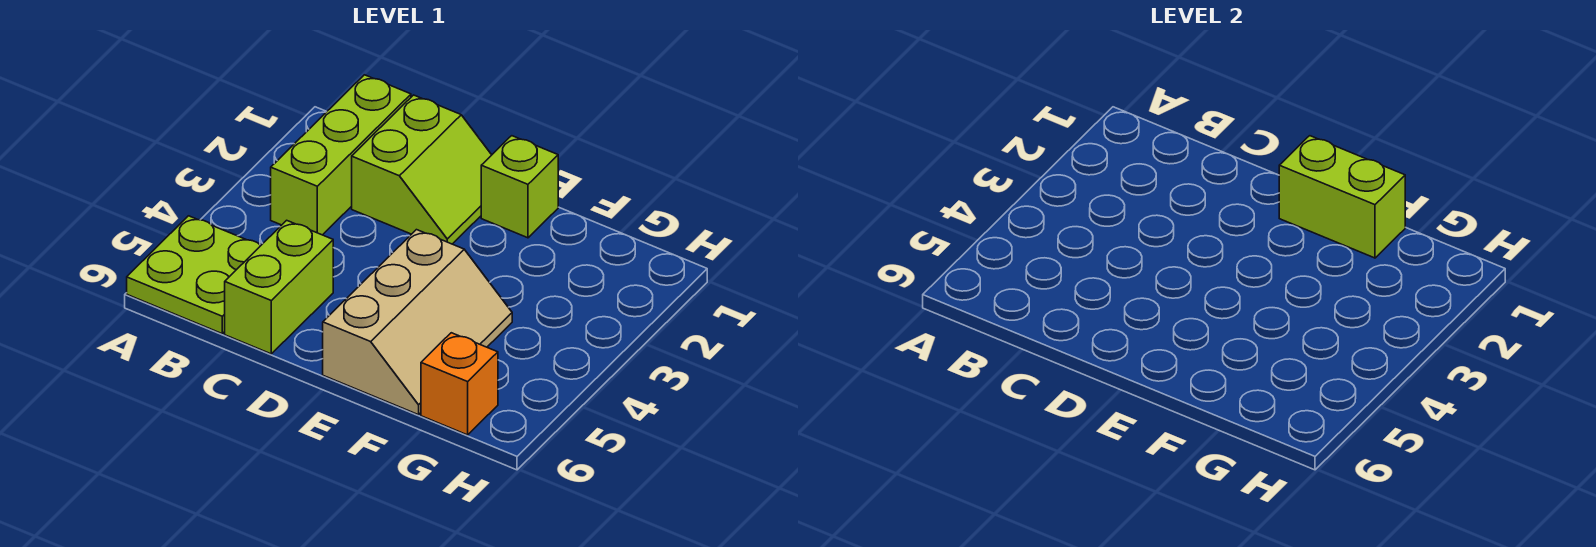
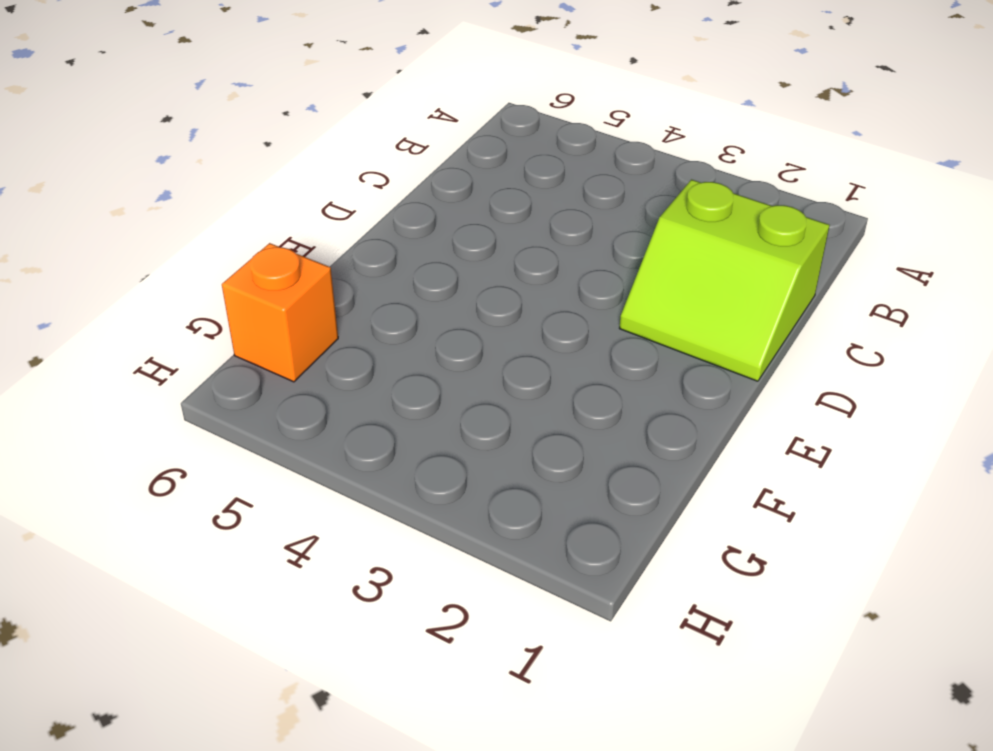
none -> lime 2x2 plate [127,216,261,334]
none -> lime 1x3 brick [271,75,411,235]

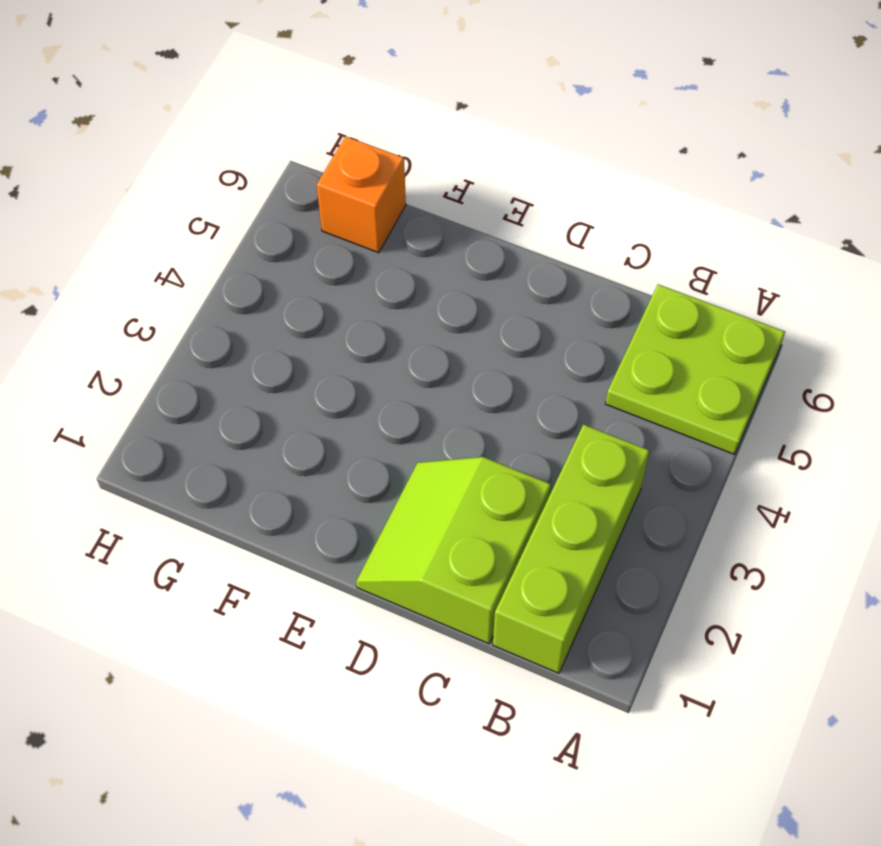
none -> lime 1x2 brick [225,220,333,354]
none -> lime 1x1 brick [481,136,558,238]

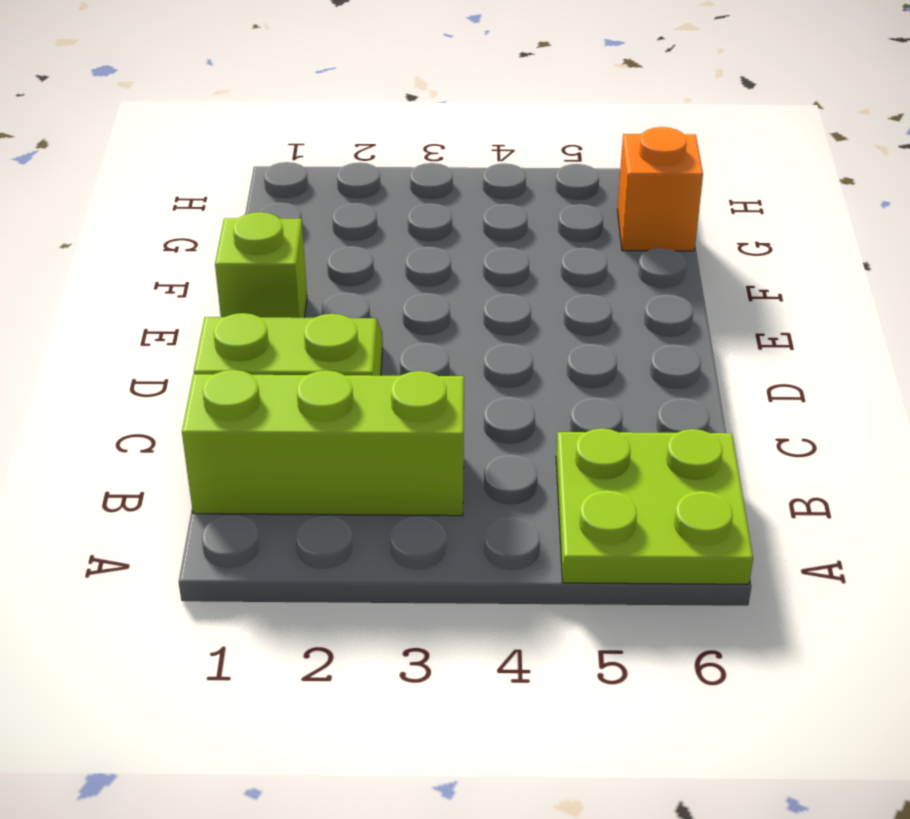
none -> lime 1x2 brick [225,220,333,354]
none -> tan 2x3 slope [323,230,512,415]

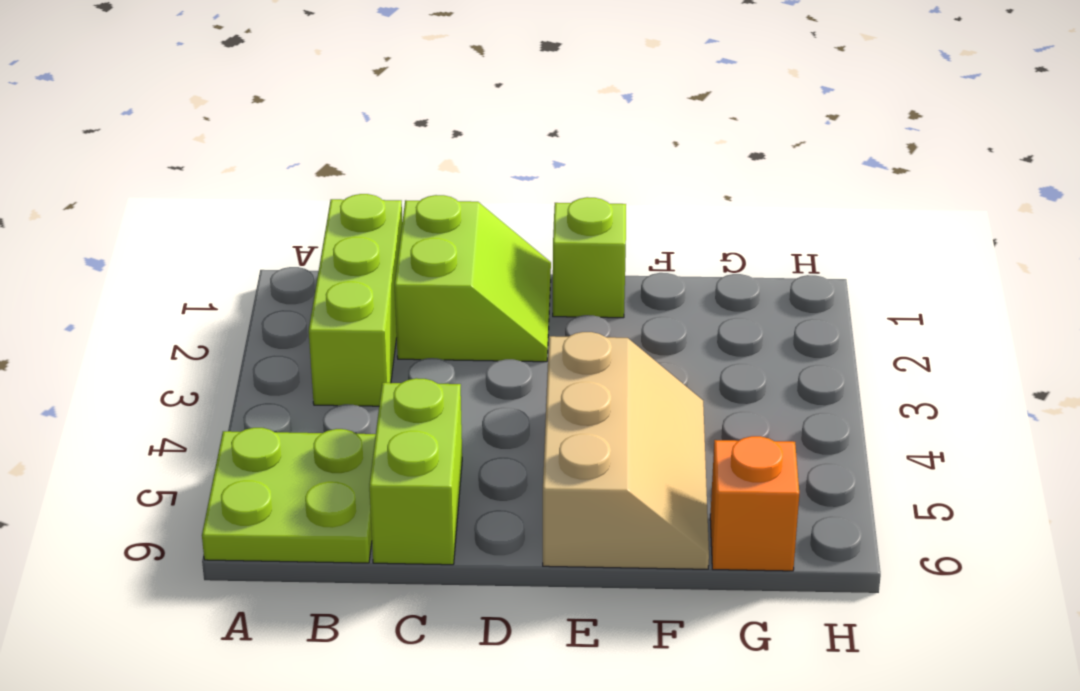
none -> lime 1x2 brick [1279,136,1405,258]

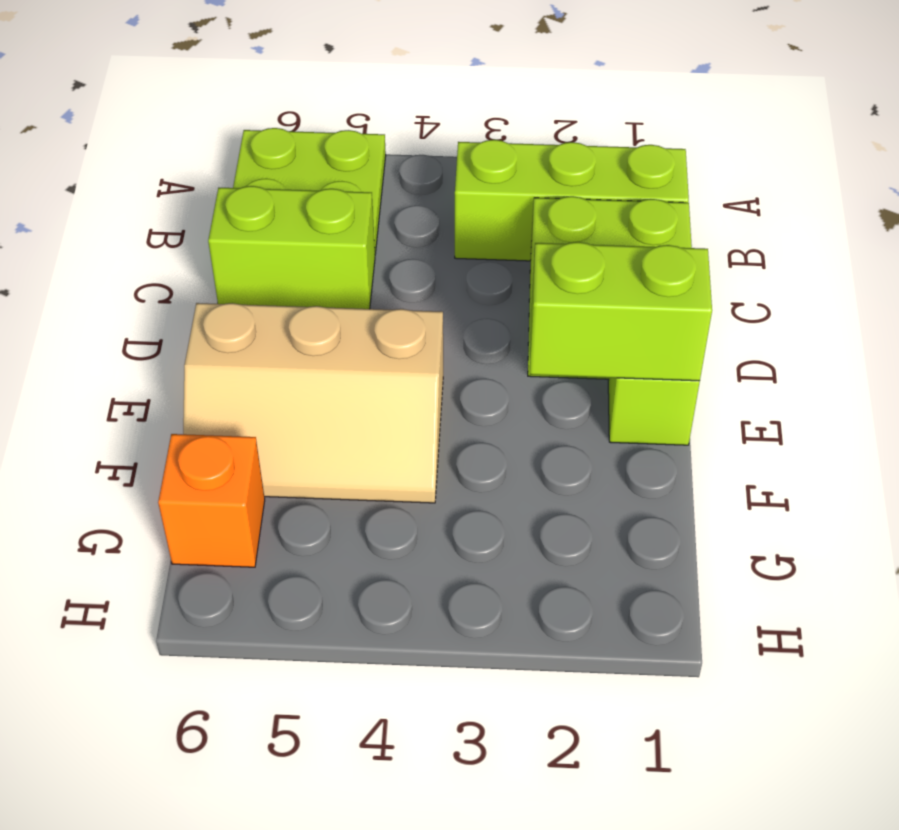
lime 1x2 brick [530,242,712,381] -> lime 1x2 brick turned to [1279,136,1405,258]

